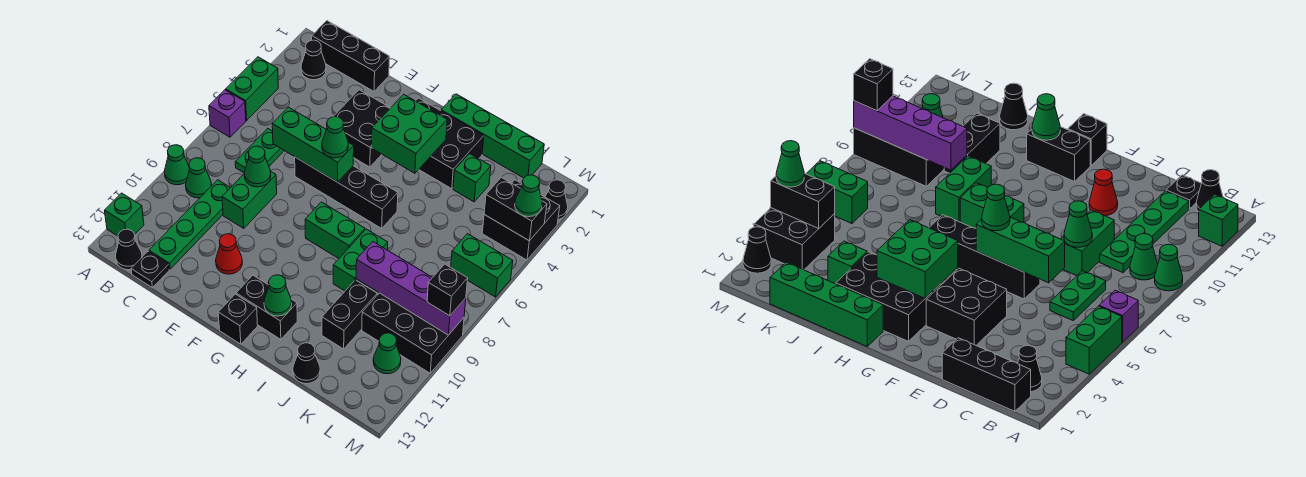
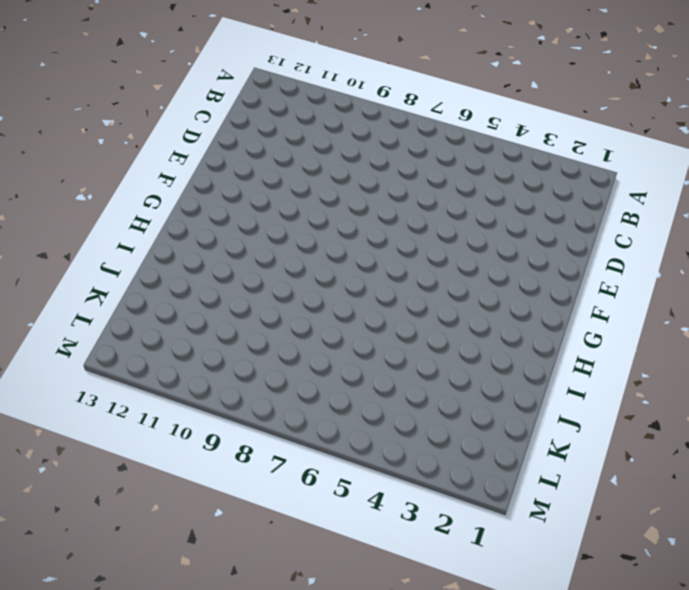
none -> green 1x2 brick [226,57,278,120]
none -> purple 1x1 brick [209,90,246,137]
none -> green 1x1 cone [164,145,189,185]
none -> green 1x1 brick [105,193,144,236]

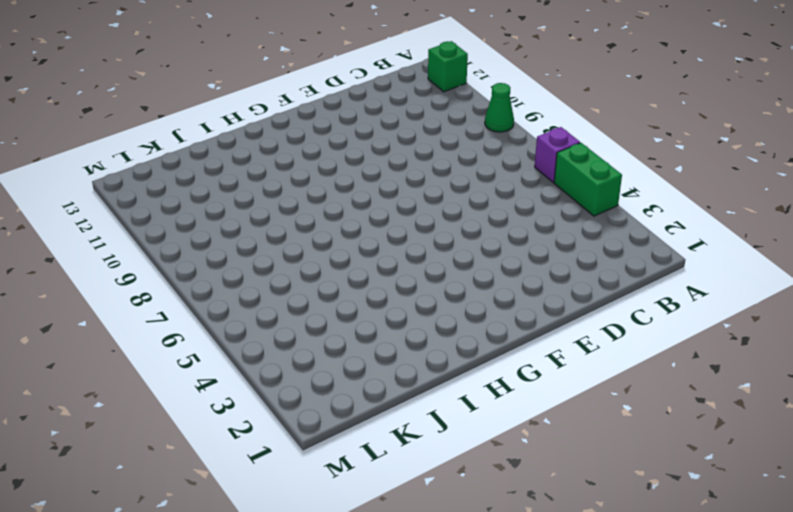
none -> black 1x3 brick [312,21,390,91]
none -> black 1x1 cone [301,40,326,80]
none -> green 1x1 cone [186,158,212,198]
none -> black 1x1 cone [115,229,142,270]

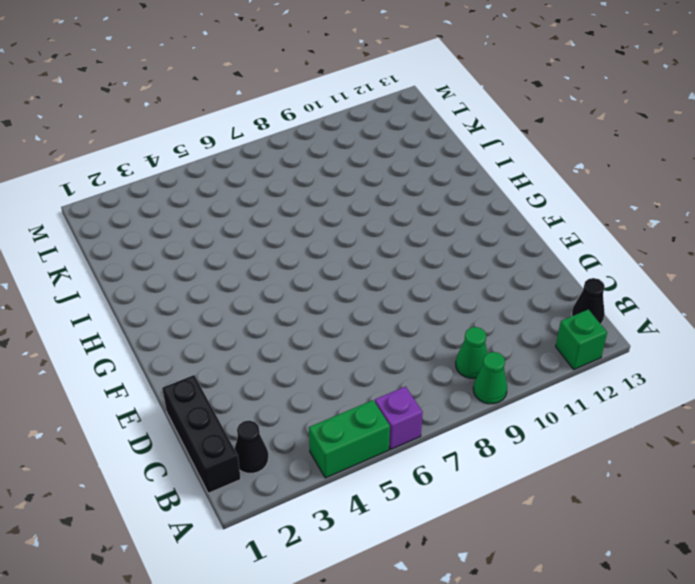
none -> green 1x2 plate [235,129,284,173]
none -> green 1x4 plate [149,180,230,269]
none -> black 1x1 plate [131,251,169,288]
none -> green 1x2 brick [222,171,277,228]

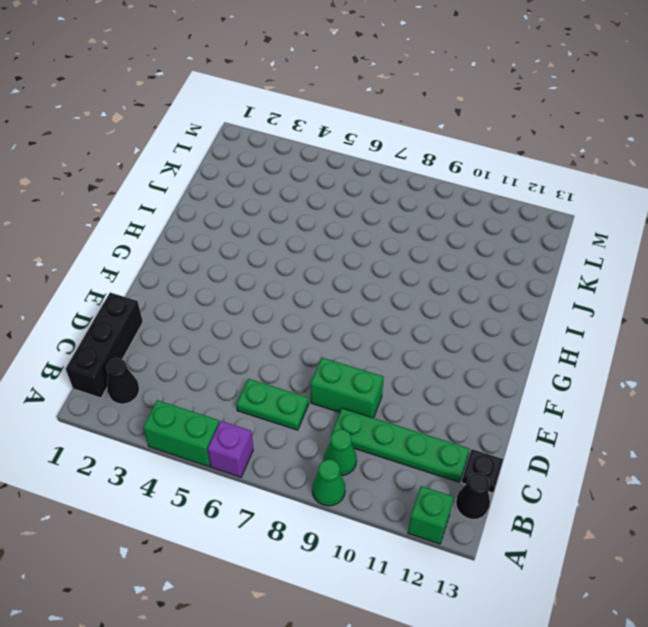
none -> black 2x2 brick [333,90,390,167]
none -> black 1x4 brick [295,157,398,228]
none -> red 1x1 cone [216,234,242,274]
none -> black 2x3 brick [416,98,484,189]

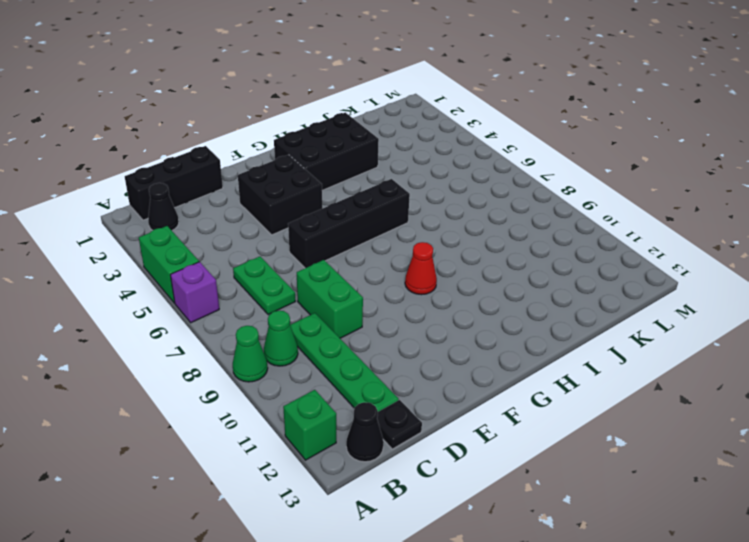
red 1x1 cone [405,242,437,295] -> red 1x1 cone moved to [216,234,242,274]
none -> green 1x2 brick [305,202,365,259]
none -> black 1x2 brick [236,275,297,339]
none -> black 1x1 brick [218,294,258,344]
none -> green 1x4 brick [441,94,544,178]

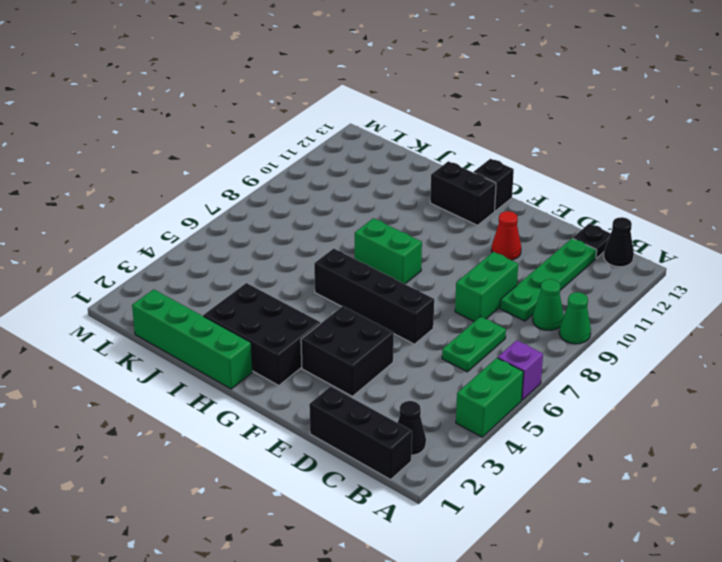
none -> green 1x1 brick [105,193,144,236]
none -> green 1x2 brick [333,229,388,291]
none -> green 1x1 brick [453,154,491,202]
none -> black 1x2 brick [322,280,377,349]

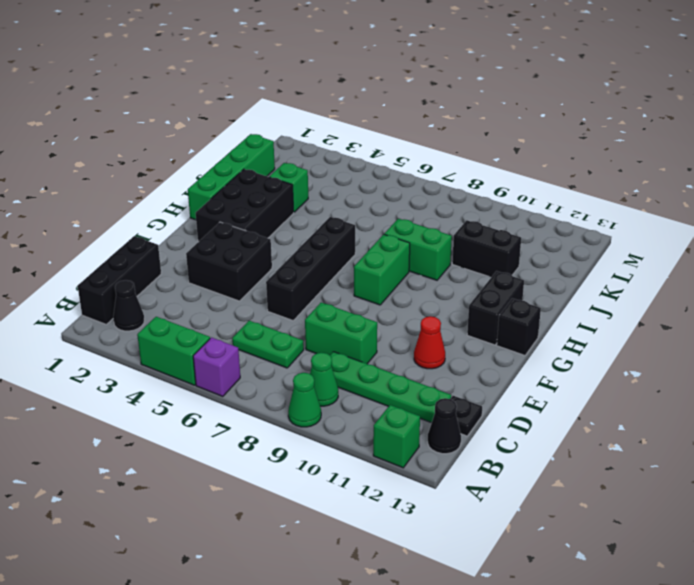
none -> black 1x1 cone [293,343,320,384]
none -> black 2x3 brick [362,293,464,373]
none -> black 2x2 brick [482,180,560,260]
none -> green 1x2 brick [451,234,513,297]

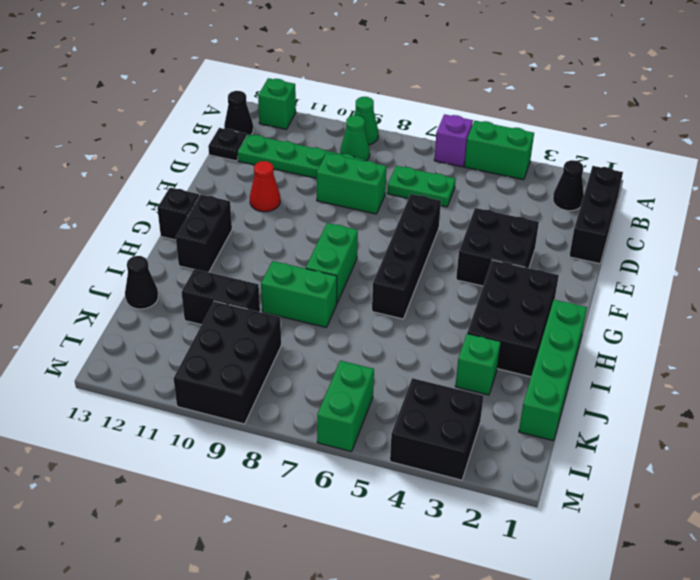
none -> green 1x1 cone [373,333,401,374]
none -> black 1x1 cone [545,180,568,220]
none -> green 1x3 brick [272,107,354,182]
none -> green 1x1 cone [244,146,271,187]

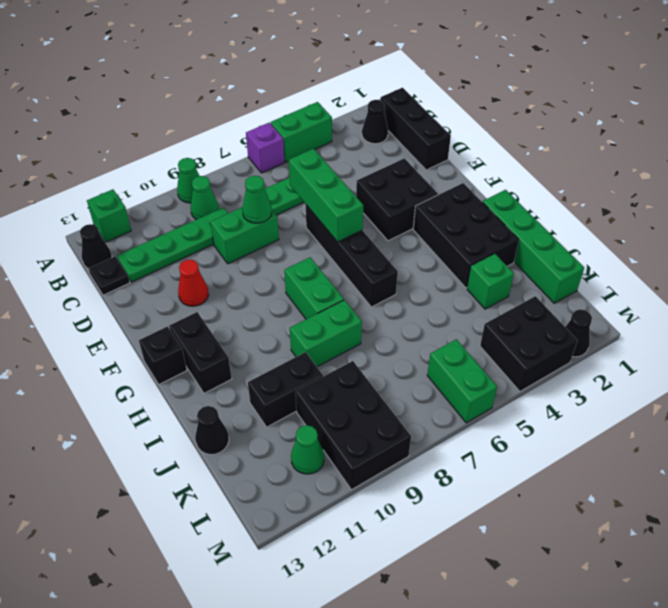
none -> green 2x2 brick [371,94,447,173]
none -> green 1x1 cone [264,275,292,316]
none -> purple 1x4 brick [356,242,466,335]
none -> black 1x2 brick [484,177,547,241]

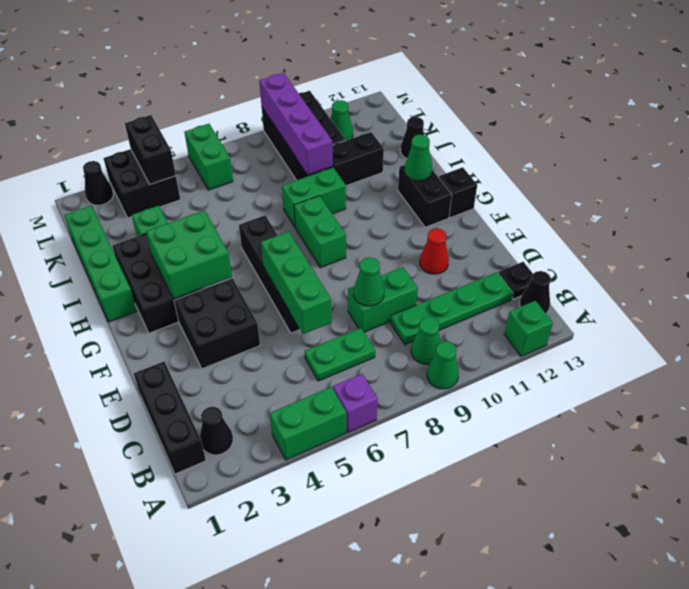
none -> green 1x1 cone [322,117,348,158]
none -> green 1x1 cone [515,175,542,217]
none -> black 1x1 brick [427,264,468,316]

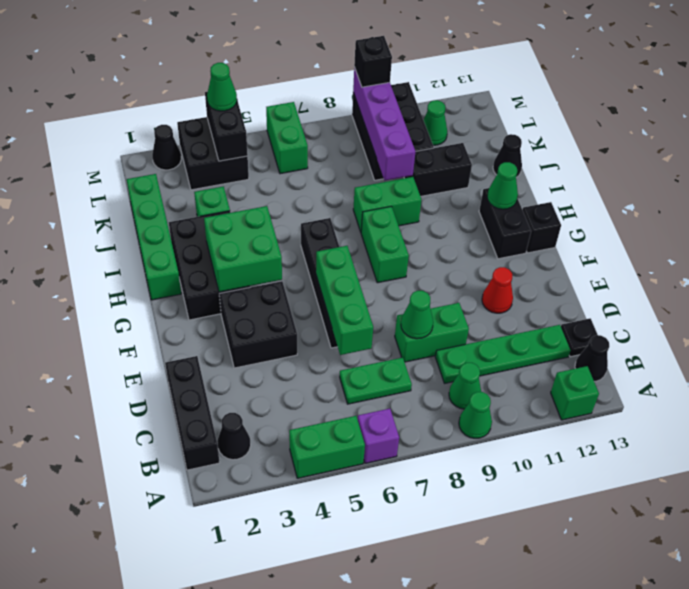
none -> green 1x1 cone [322,117,348,158]

